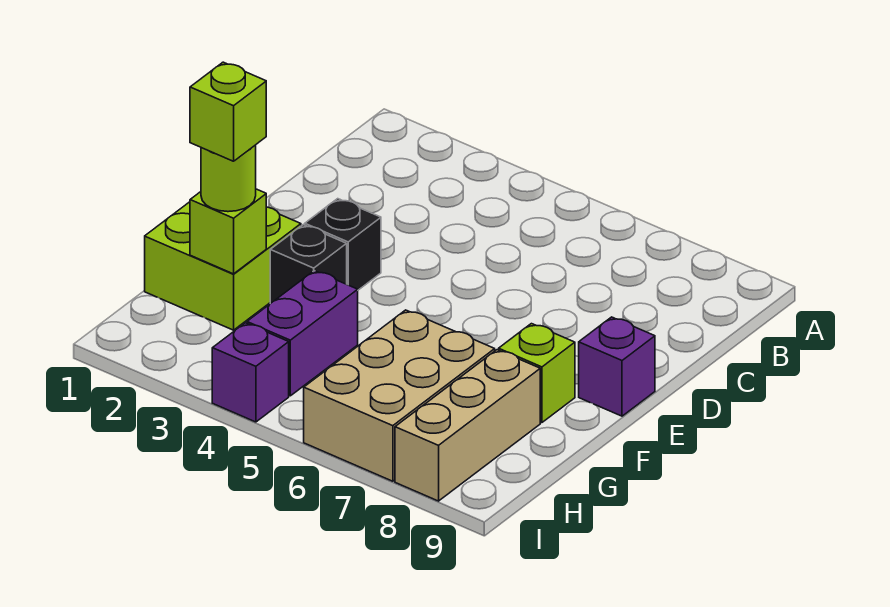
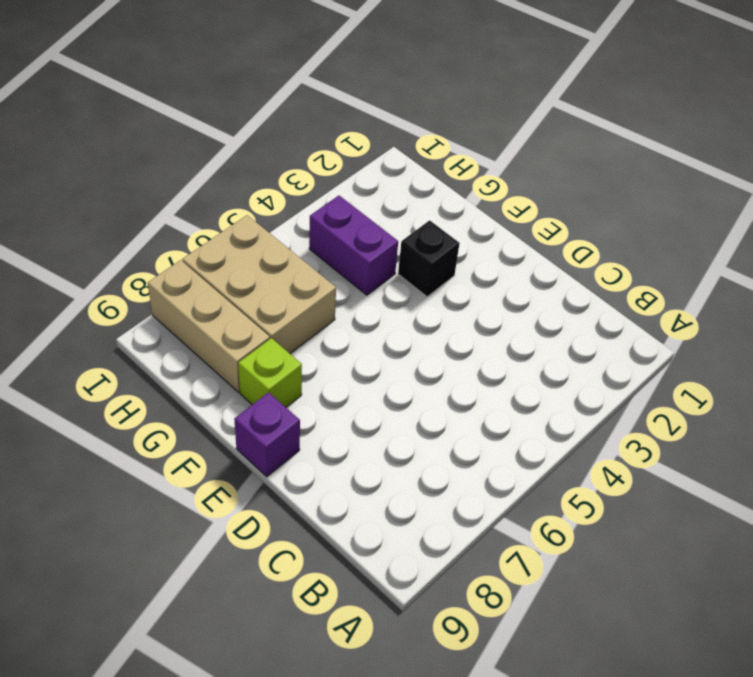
none -> black 1x1 brick [305,199,381,290]
none -> lime 2x2 brick [145,202,301,330]
none -> purple 1x1 brick [212,323,289,422]

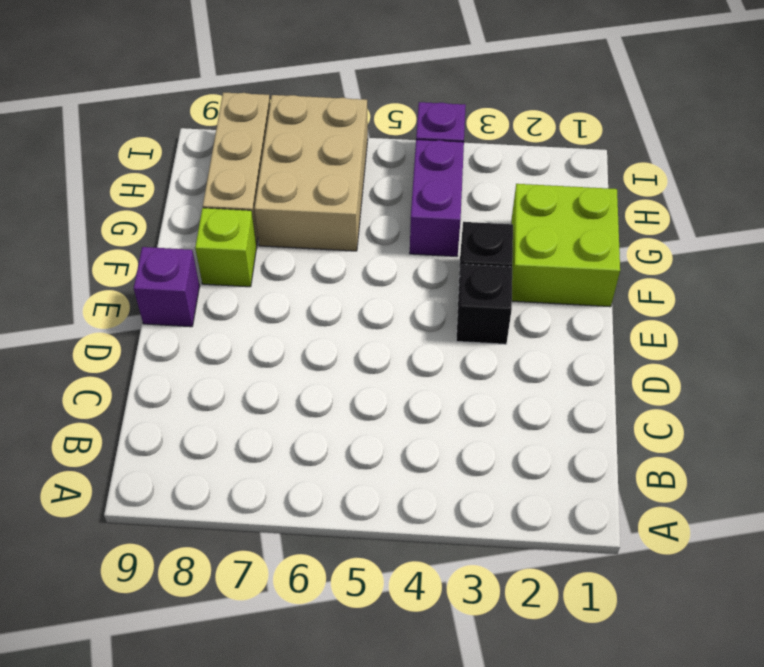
none -> lime 1x1 brick [190,189,266,274]
none -> lime 1x1 round brick [201,145,256,212]
none -> lime 1x1 brick [190,62,266,161]

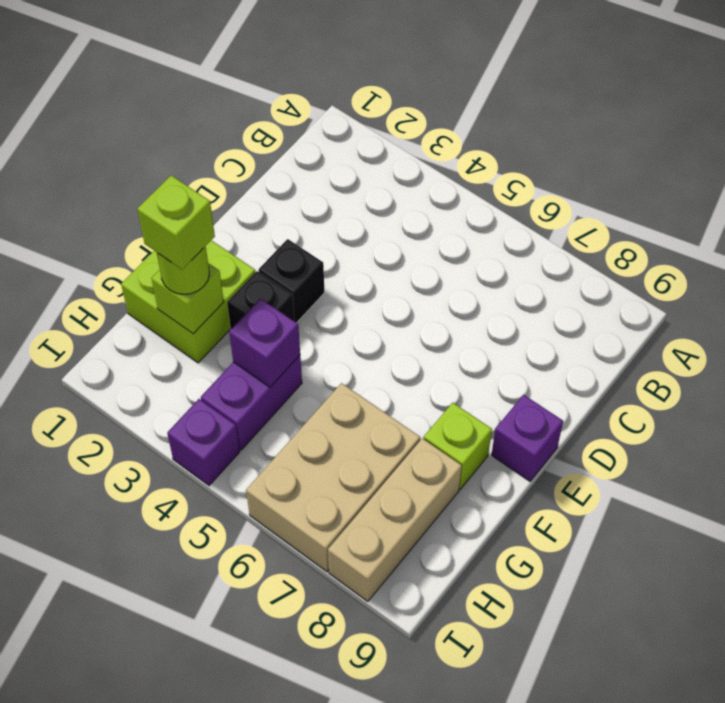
purple 1x1 brick [229,299,300,387] -> none

